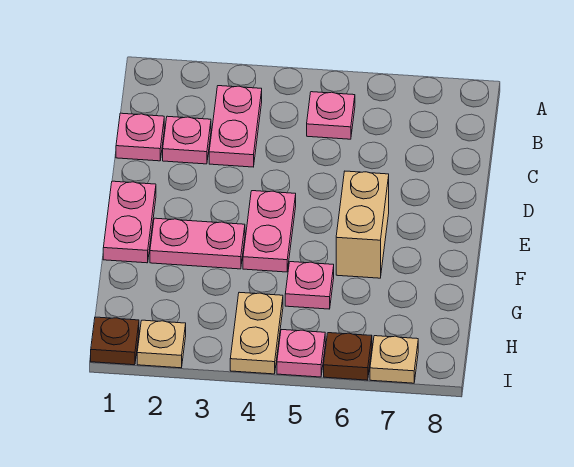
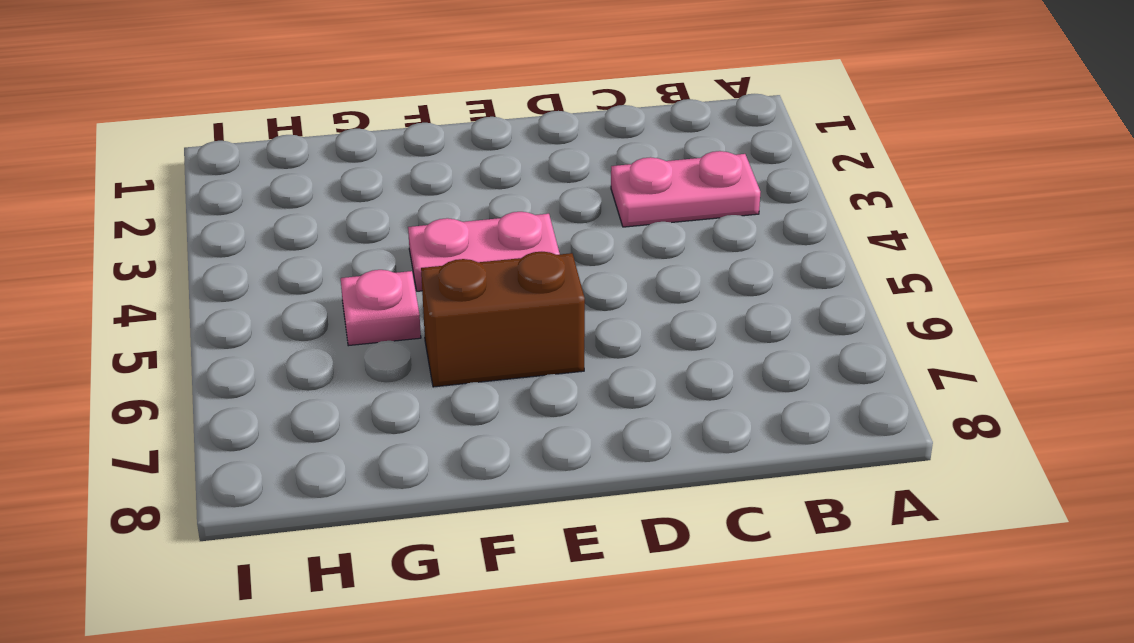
brown 1x2 brick [421,252,585,387] -> tan 1x2 brick [336,171,389,278]
none -> pink 1x1 plate [307,92,355,139]
none -> pink 1x1 plate [116,113,164,161]
none -> pink 1x1 plate [163,116,211,164]

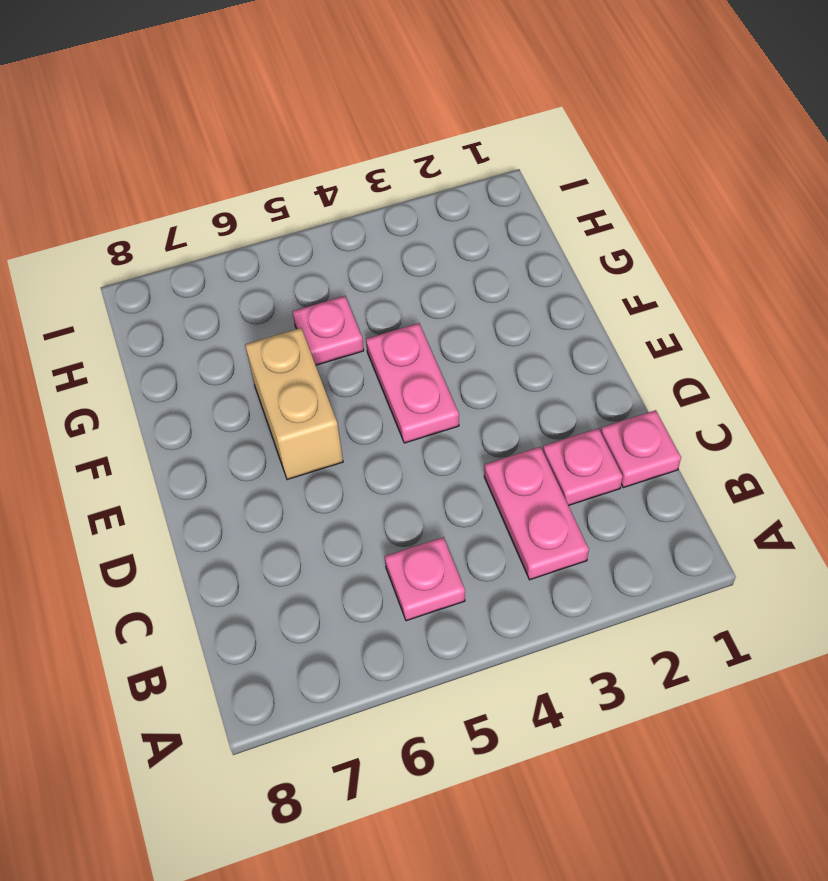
none -> pink 1x2 plate [103,181,156,263]
none -> pink 1x2 plate [150,218,245,269]
none -> tan 1x2 plate [230,292,283,374]

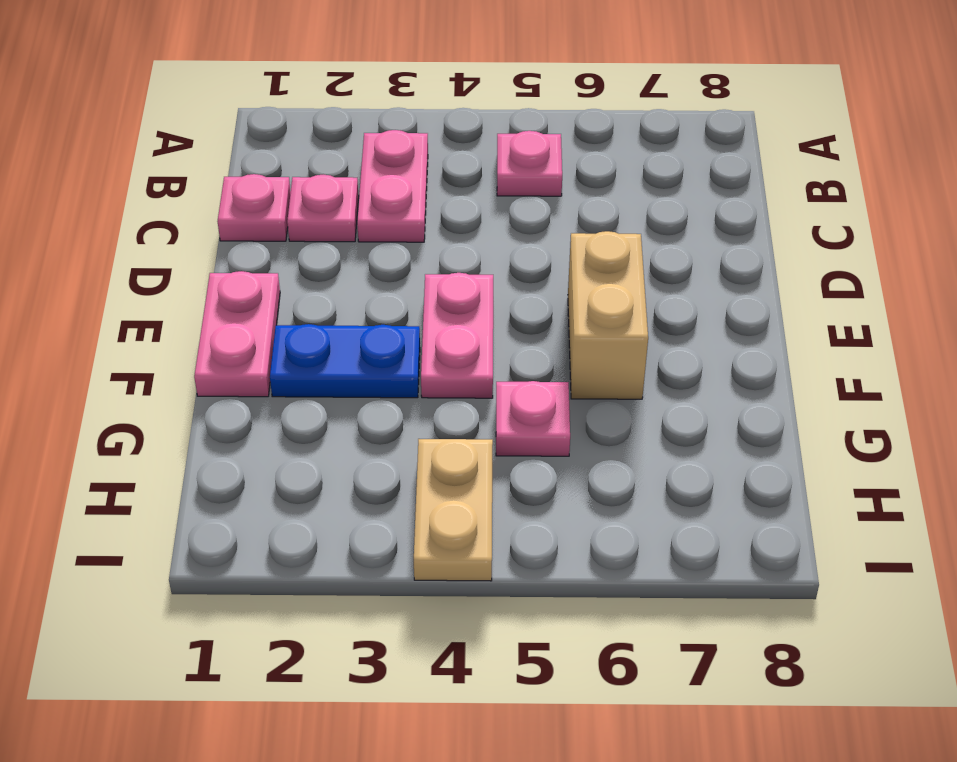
blue 1x2 plate [270,324,420,398] -> pink 1x2 plate [150,218,245,269]
none -> brown 1x1 plate [91,317,139,365]
none -> tan 1x1 plate [137,320,186,368]
none -> pink 1x1 plate [277,330,325,377]

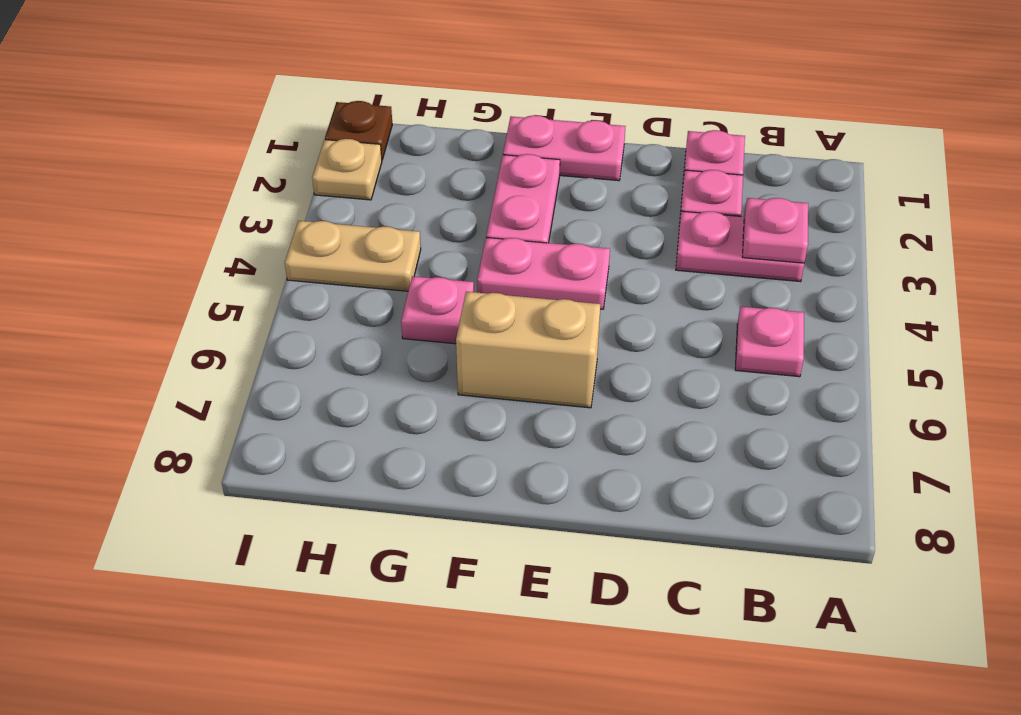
pink 1x1 plate [743,198,808,263] -> pink 1x1 plate moved to [277,330,325,377]
none -> brown 1x1 plate [324,333,372,380]
none -> tan 1x1 plate [370,336,418,383]

